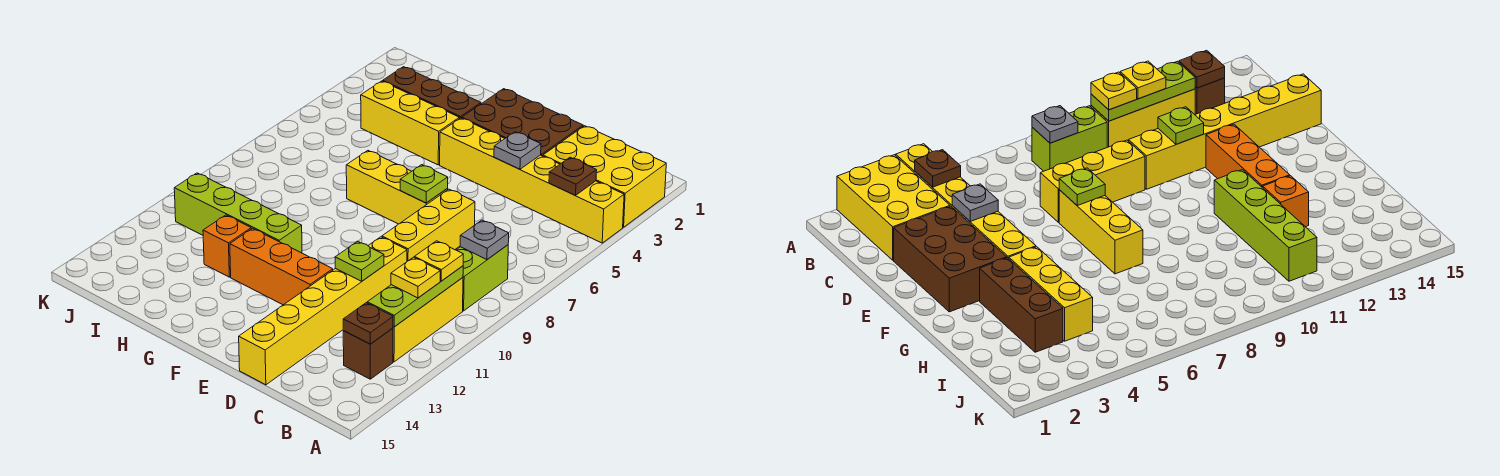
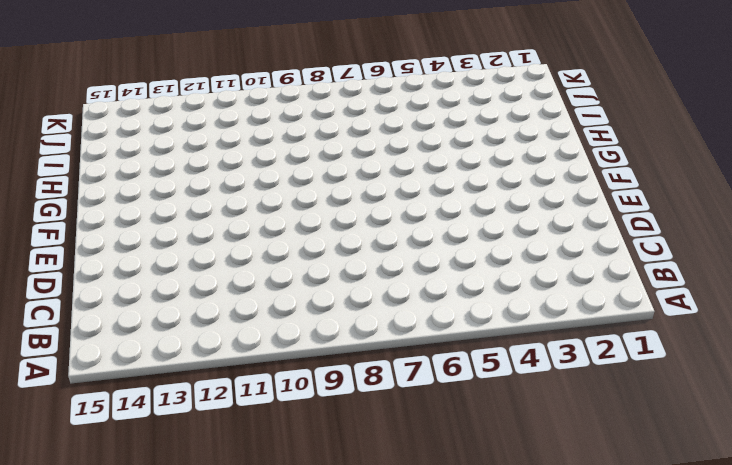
none -> yellow 2x3 brick [543,126,666,227]
none -> yellow 1x6 brick [440,118,624,243]
none -> lime 1x2 brick [457,245,508,311]

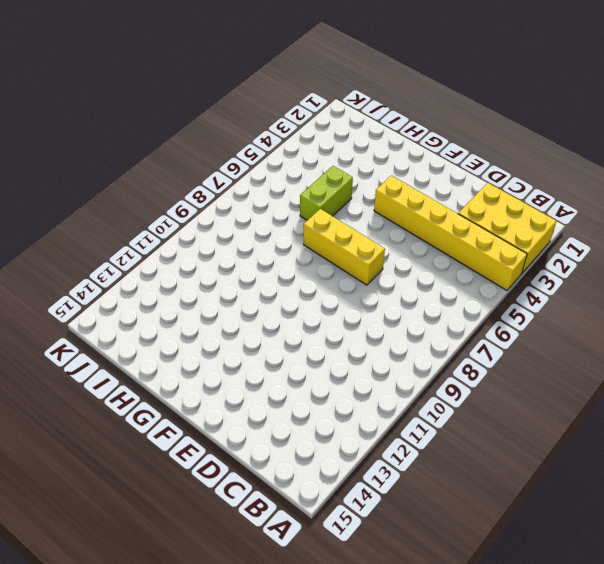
lime 1x2 brick [300,166,353,220] -> lime 1x2 brick moved to [457,245,508,311]
none -> yellow 1x3 brick [393,278,463,362]
none -> brown 1x1 brick [343,328,393,379]
none -> brown 2x3 brick [462,89,583,156]

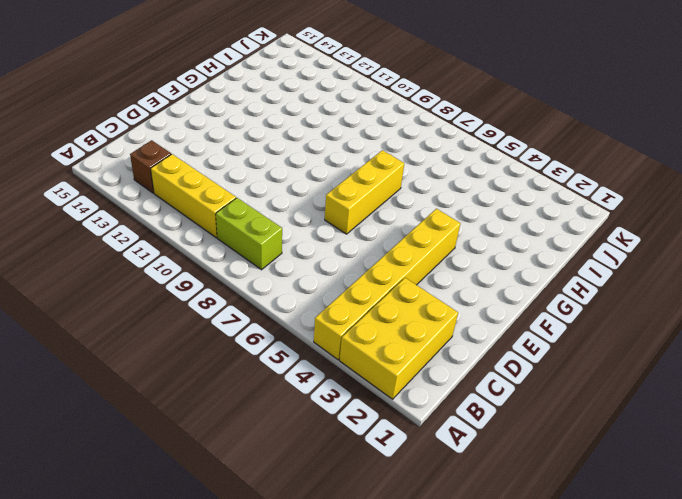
none -> brown 2x3 brick [462,89,583,156]
none -> yellow 1x3 brick [382,189,475,261]
none -> yellow 1x6 brick [239,237,407,385]

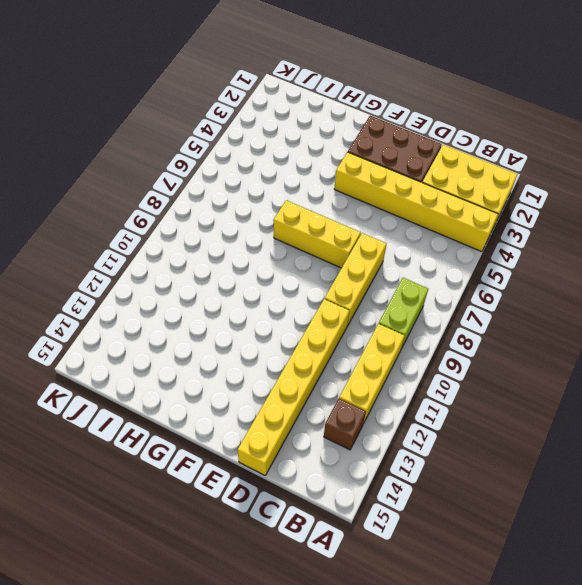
none -> orange 1x3 brick [230,228,333,305]
none -> brown 1x3 brick [383,67,481,119]
none -> yellow 1x3 brick [361,81,459,165]

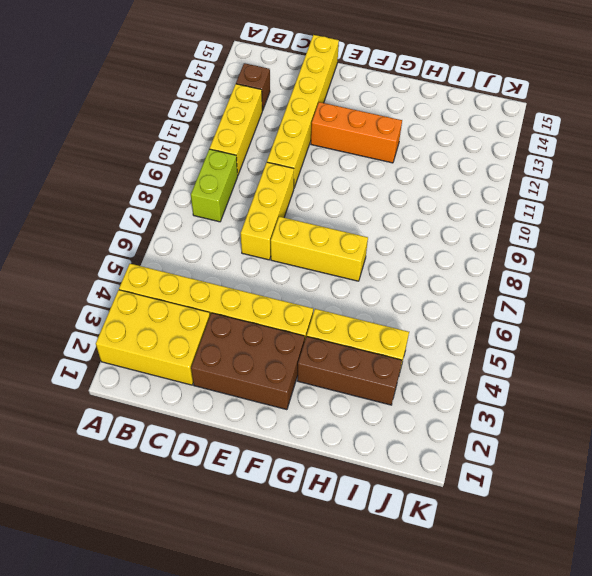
none -> lime 1x4 brick [174,173,302,253]
none -> orange 1x1 brick [203,215,251,277]
none -> brown 1x1 plate [549,157,597,195]

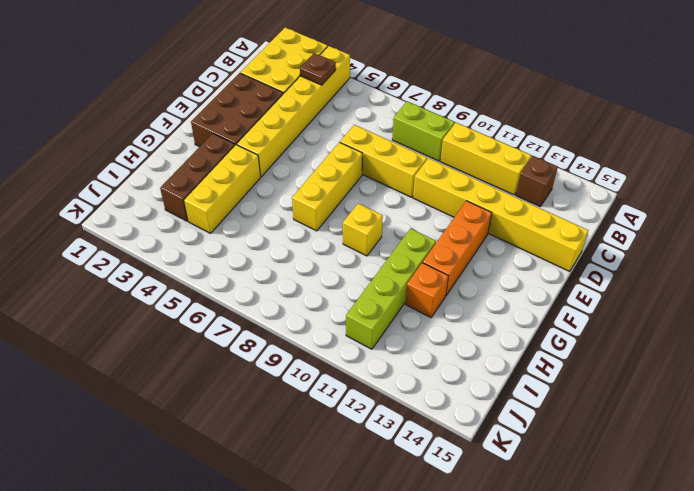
yellow 1x1 brick [343,203,383,256] -> none
none -> grey 1x1 plate [460,220,509,260]
none -> lime 1x3 plate [367,266,463,327]
none -> brown 1x1 plate [343,303,393,344]

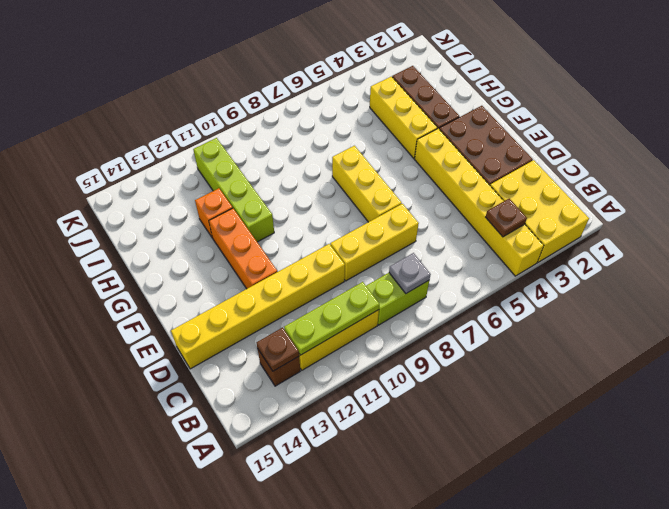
none -> grey 1x1 plate [494,132,541,169]
none -> lime 1x1 plate [335,241,384,281]
none -> lime 1x1 plate [400,165,448,203]

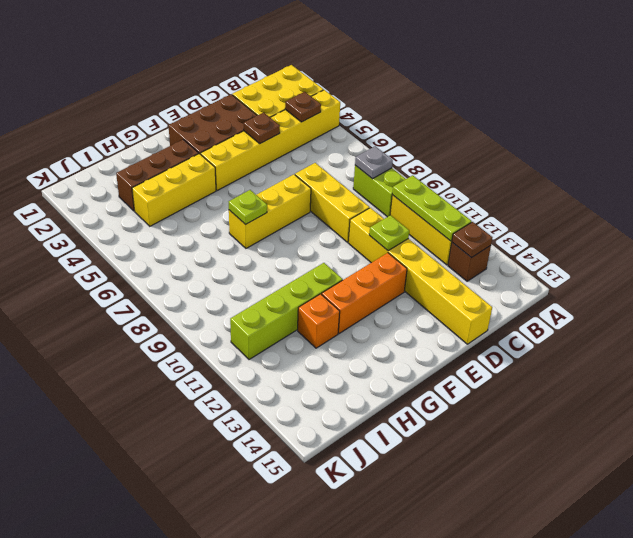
brown 1x1 plate [244,113,280,144] -> grey 1x1 plate [494,132,541,169]
lime 1x1 plate [229,190,267,225] -> lime 1x1 plate moved to [400,165,448,203]
none -> yellow 1x1 plate [414,241,463,281]
none -> yellow 1x1 plate [391,257,440,298]

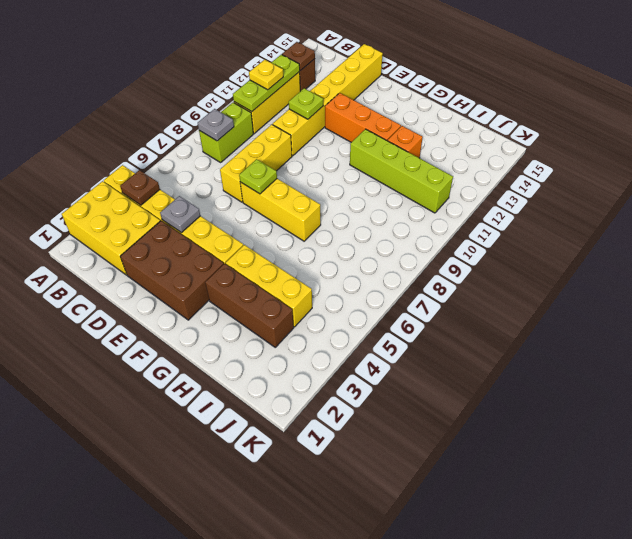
none -> yellow 1x1 plate [414,241,463,281]

